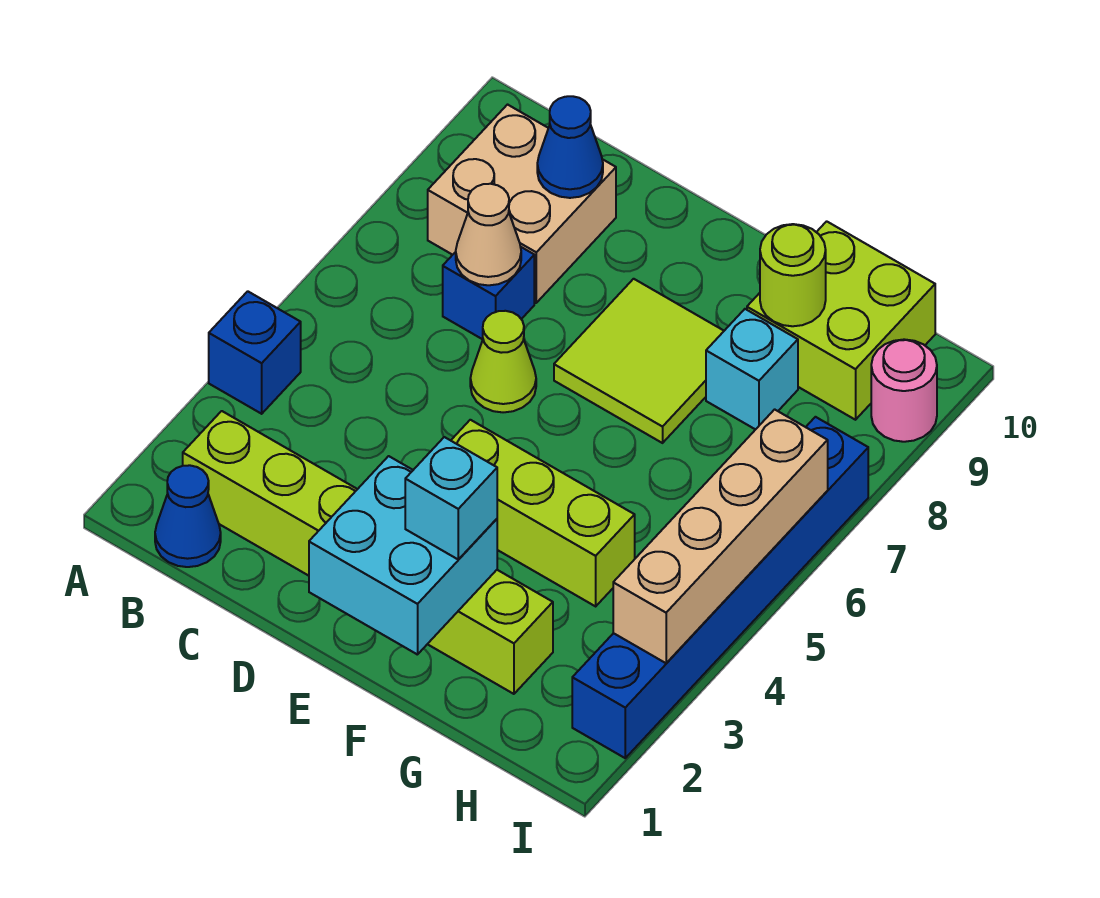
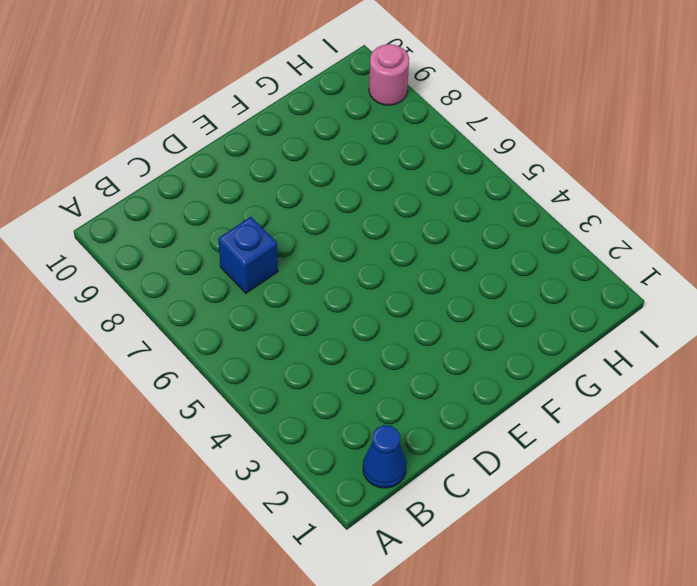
none -> blue 1x1 brick [209,291,301,414]
none -> lime 1x6 brick [183,411,553,694]
none -> tan 2x2 brick [428,105,616,303]

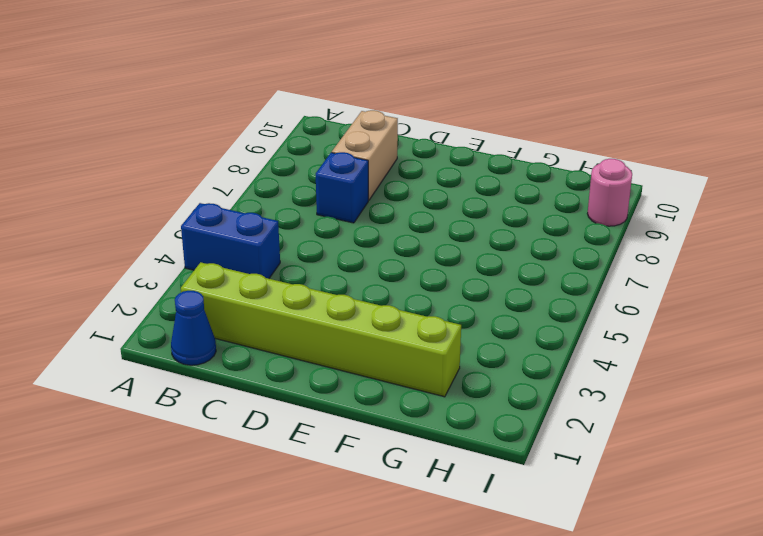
blue 1x2 brick [181,203,280,279] -> blue 1x1 brick [209,291,301,414]
tan 1x2 brick [332,110,398,200] -> tan 2x2 brick [428,105,616,303]
none -> lime 1x1 cone [470,311,536,412]
none -> lime 1x3 brick [451,420,635,606]
none -> lime 2x2 tile [554,279,724,443]

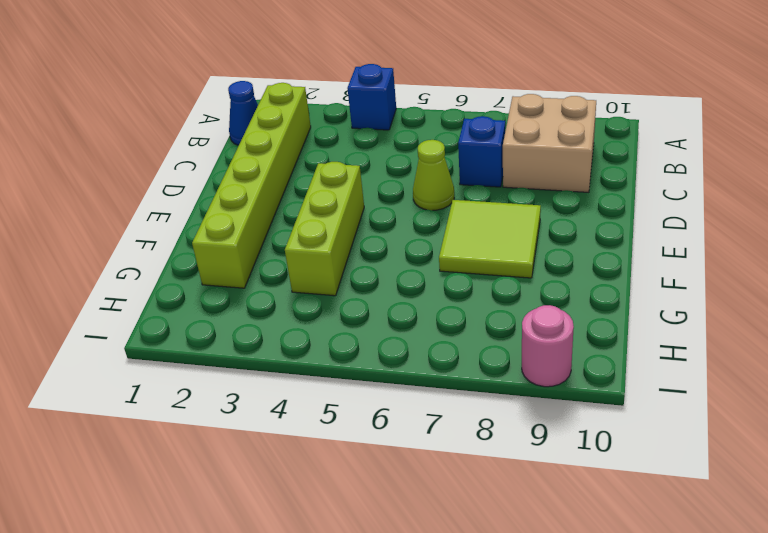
none -> cyan 1x1 brick [706,309,798,430]
none -> lime 2x2 brick [747,221,935,420]
none -> blue 1x6 brick [572,417,868,758]

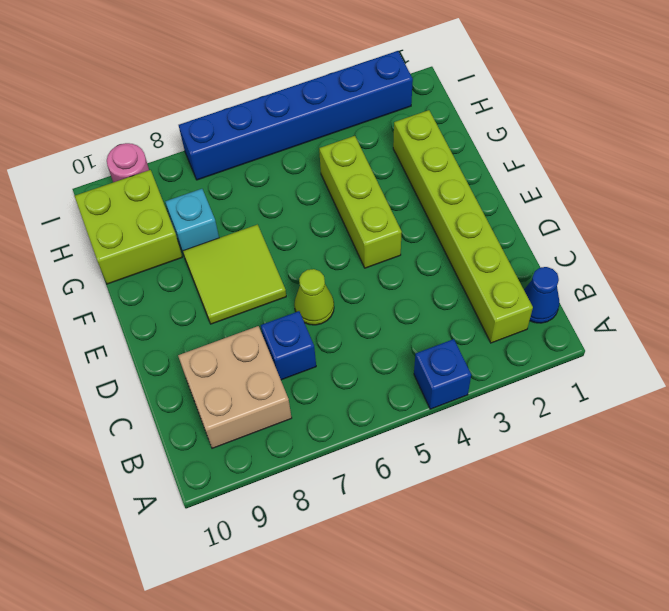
none -> tan 1x1 cone [456,184,521,285]
none -> blue 1x1 cone [537,96,603,198]
none -> cyan 2x2 brick [309,456,497,655]

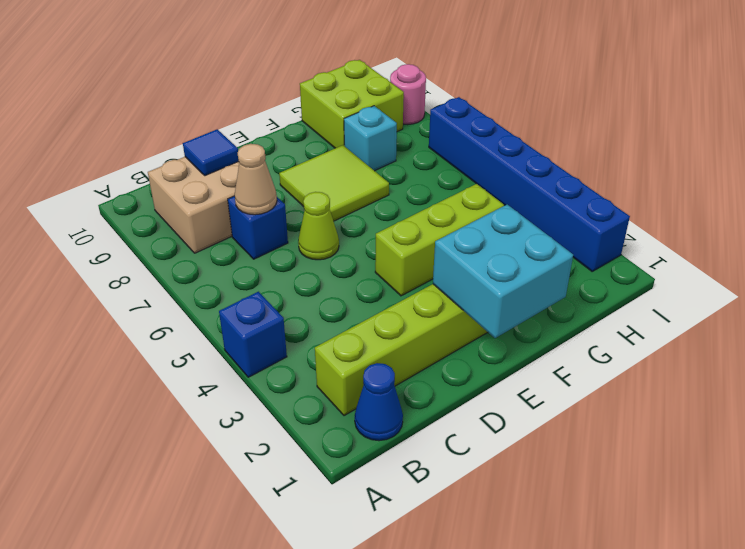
blue 1x1 tile [183,129,239,176] -> blue 1x1 cone [537,96,603,198]
none -> lime 1x1 round brick [760,224,826,326]
none -> tan 1x4 brick [613,409,828,663]
none -> cyan 1x1 brick [405,437,497,560]

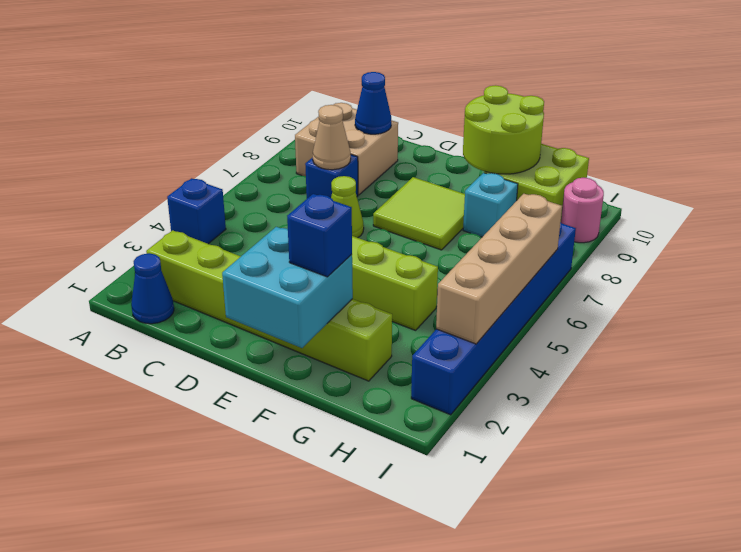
blue 1x1 brick [287,194,352,277] -> cyan 1x1 brick [405,437,497,560]
lime 2x2 round brick [463,85,544,174] -> lime 1x1 round brick [760,224,826,326]

